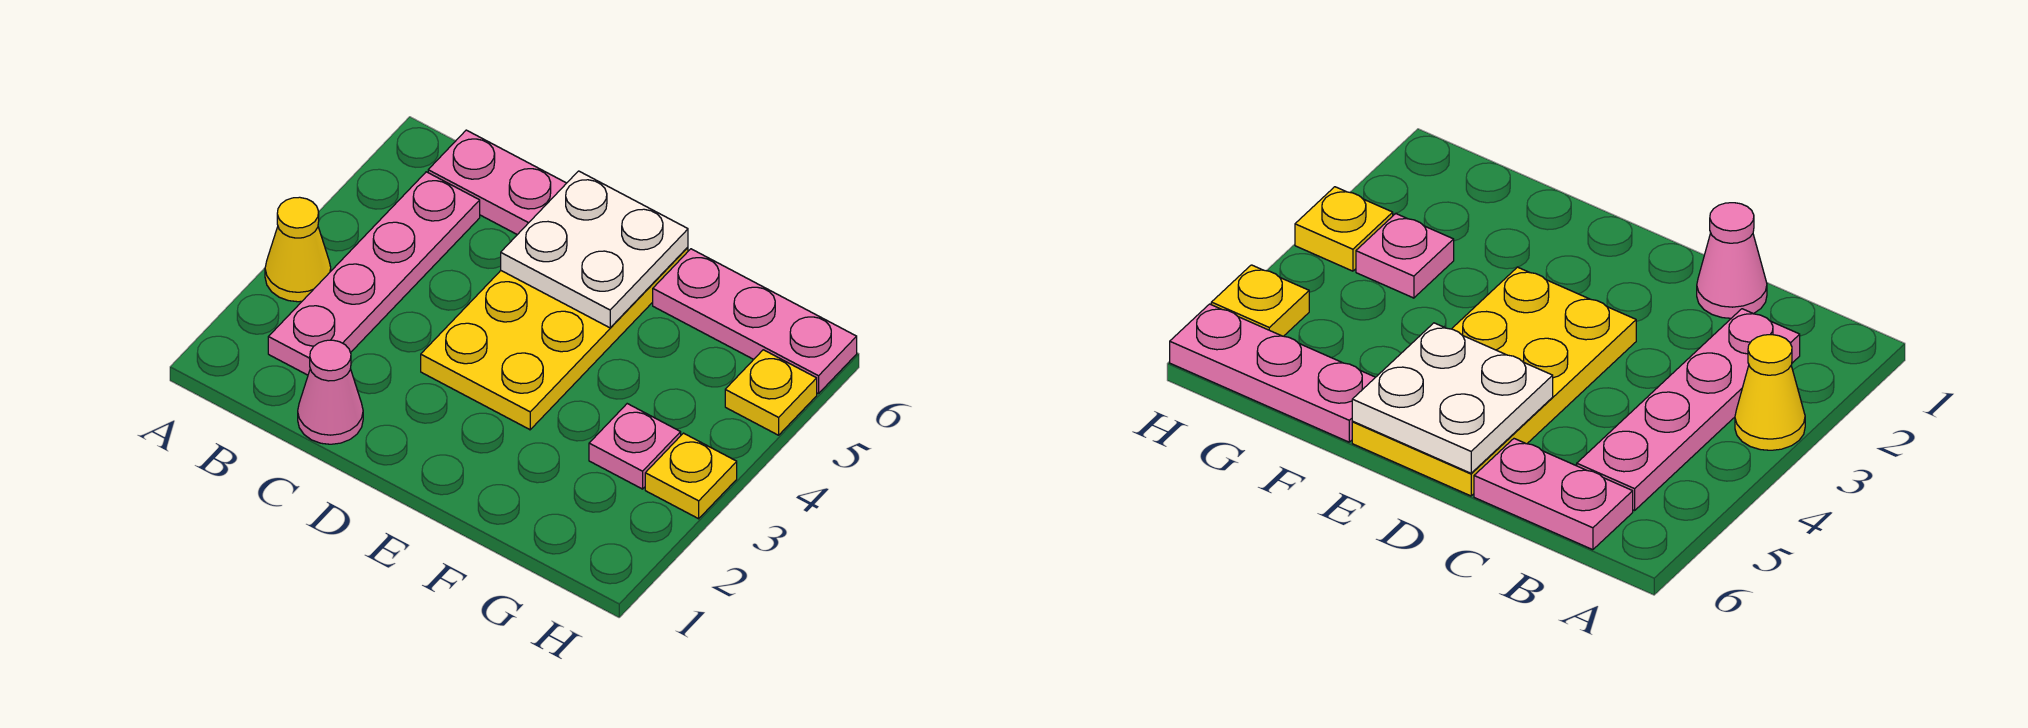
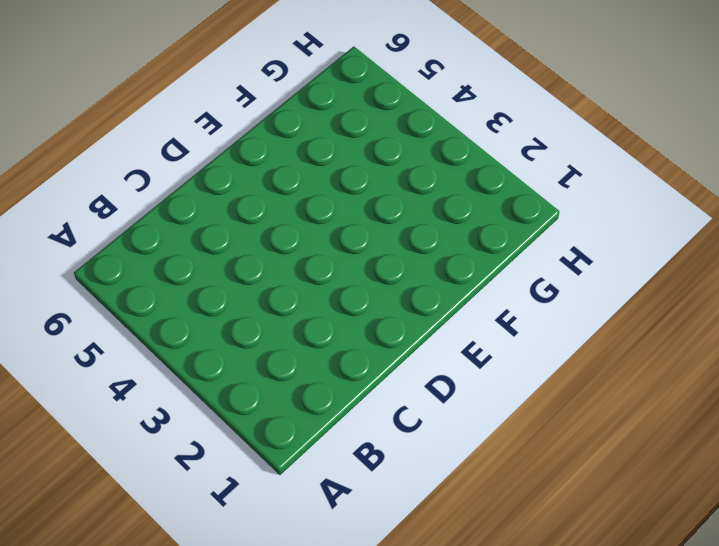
none -> yellow 1x1 cone [265,197,331,302]
none -> pink 1x4 plate [268,172,480,375]

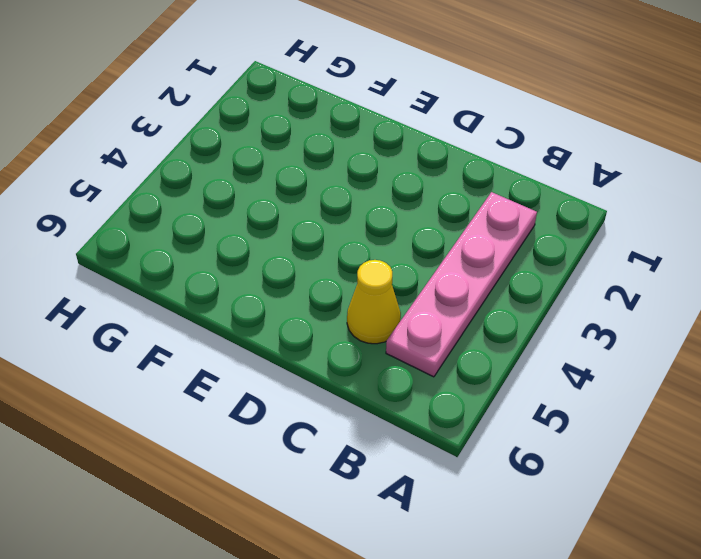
yellow 1x1 cone [347,260,401,344] -> yellow 1x1 cone moved to [265,197,331,302]
none -> pink 1x2 plate [428,130,566,235]
none -> pink 1x1 cone [298,340,363,444]

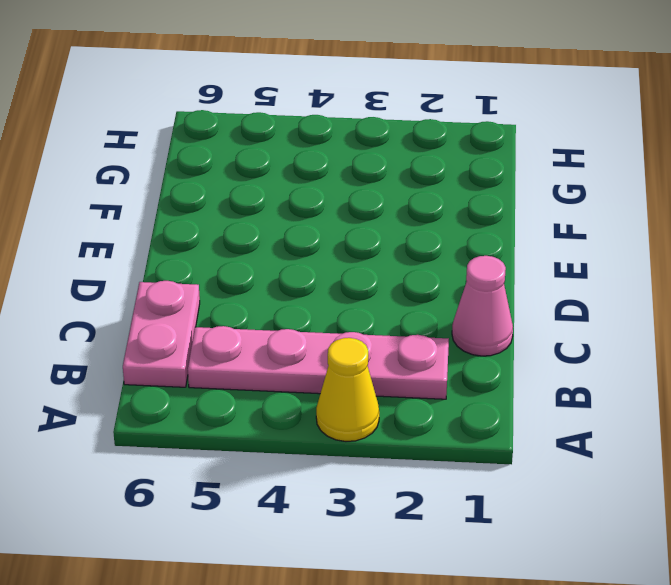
none -> yellow 2x4 plate [421,247,688,430]
none -> pink 1x3 plate [653,249,857,394]

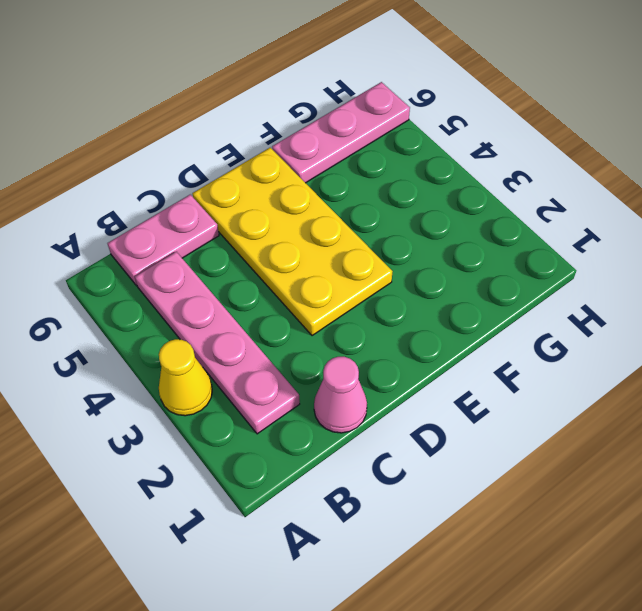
none -> pink 1x1 plate [589,404,681,489]
none -> yellow 1x1 plate [645,433,737,519]

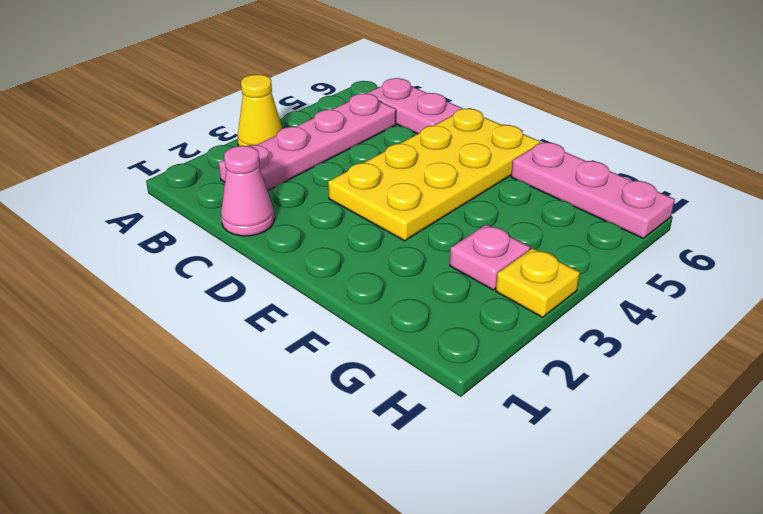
none -> yellow 1x1 plate [725,350,817,435]
none -> white 2x2 plate [501,171,688,328]

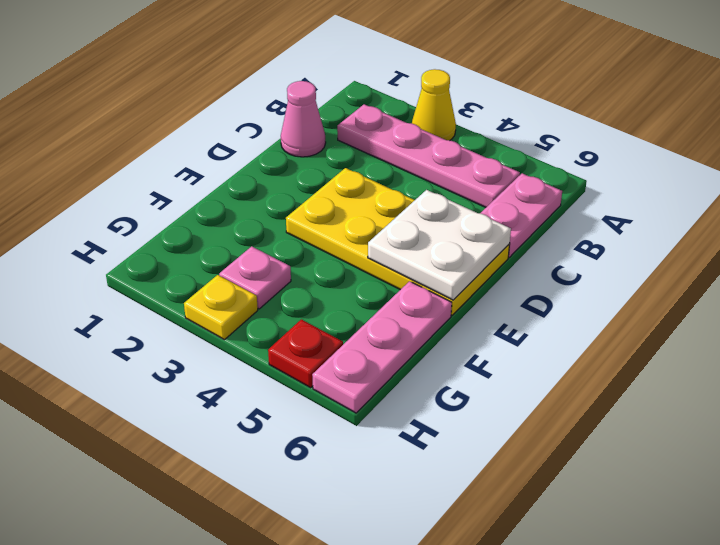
red 1x1 plate [268,319,343,388] -> yellow 1x1 plate [725,350,817,435]

